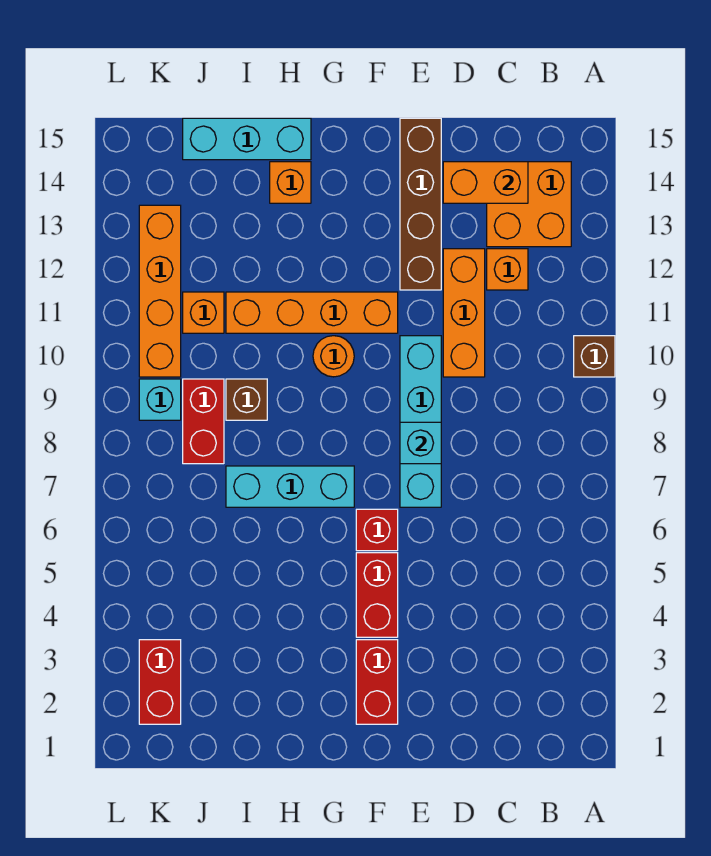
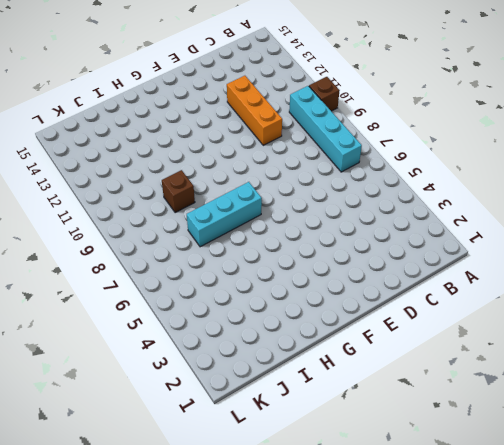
cyan 1x4 brick [289,86,362,172] -> cyan 1x4 brick moved to [400,336,441,507]
none -> orange 2x2 brick [487,162,571,247]
none -> orange 1x1 brick [487,249,528,290]
none -> brown 1x4 brick [400,118,441,290]

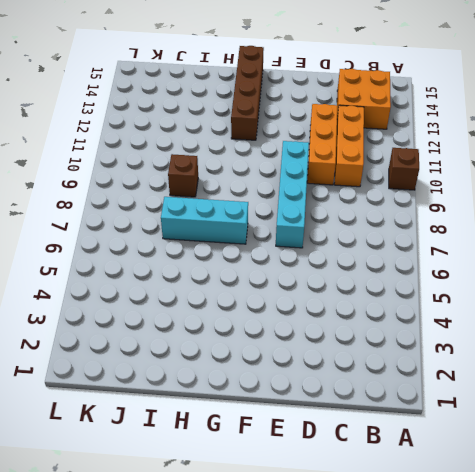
orange 1x3 brick [334,105,364,187] -> orange 1x1 brick [487,249,528,290]
brown 1x4 brick [231,46,264,140] -> brown 1x4 brick moved to [400,118,441,290]
none -> red 1x2 brick [356,640,398,724]
none -> red 1x2 brick [356,553,398,637]
none -> red 1x1 brick [356,509,398,551]

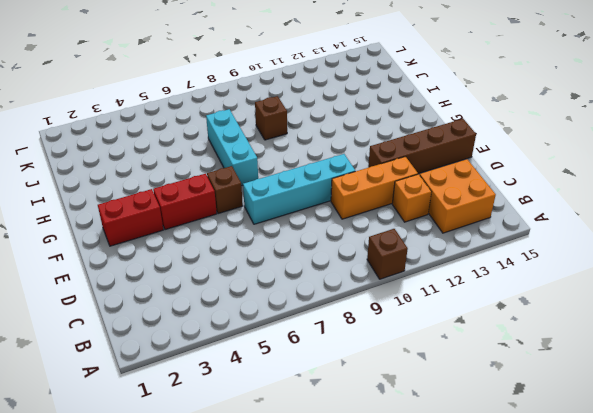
brown 1x1 brick [207,166,243,214] -> red 1x1 brick [356,509,398,551]
none -> orange 1x4 brick [226,292,398,333]
none -> orange 1x1 round brick [313,336,354,377]
none -> orange 1x1 brick [270,162,311,203]

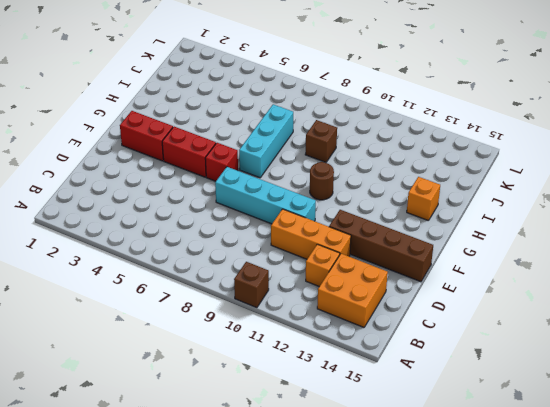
brown 1x1 round brick [310,162,334,200] -> orange 1x1 round brick [313,336,354,377]
none -> orange 1x4 brick [226,292,398,333]
none -> cyan 1x3 brick [183,118,311,160]
none -> red 1x2 brick [183,379,224,464]

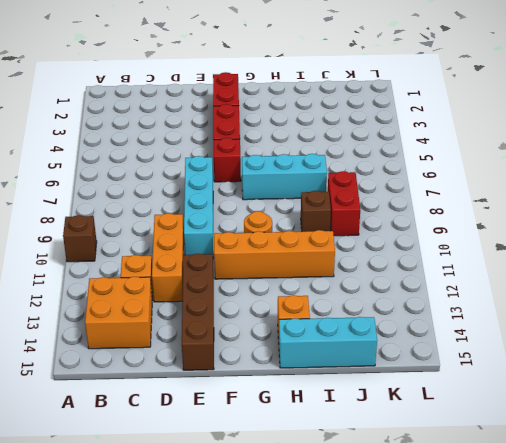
none -> orange 1x1 brick [183,292,224,333]
none -> red 1x2 brick [139,640,181,724]
none -> cyan 1x1 brick [139,379,181,420]

